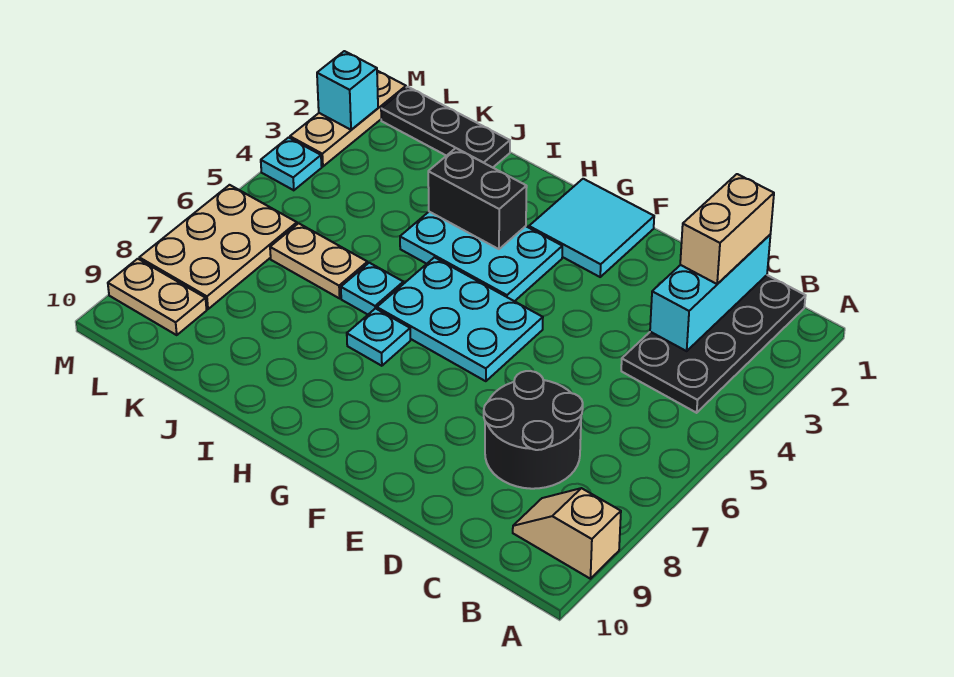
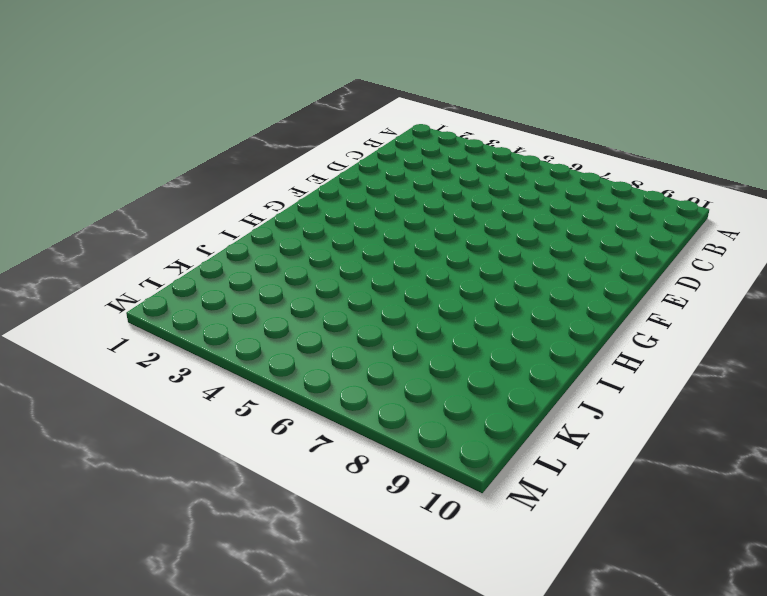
none -> tan 1x2 slope [513,488,621,579]
none -> black 2x4 plate [621,275,806,413]
none -> black 2x2 round brick [484,371,583,489]

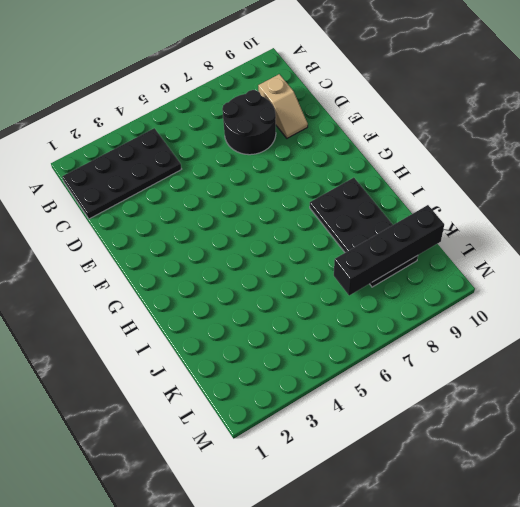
tan 1x2 slope [258,74,308,138] -> tan 1x2 slope moved to [513,488,621,579]
black 2x4 plate [310,178,418,287] -> none
black 1x4 brick [334,205,444,296] -> none
none -> cyan 2x2 tile [529,179,654,277]
none -> cyan 2x3 plate [377,257,543,381]
none -> cyan 2x3 plate [400,212,562,301]

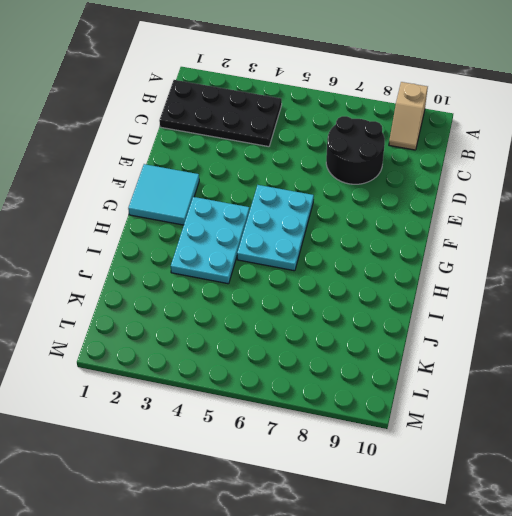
none -> cyan 1x1 plate [347,308,410,366]
none -> cyan 1x1 plate [341,263,403,314]
none -> black 1x3 plate [381,87,510,168]

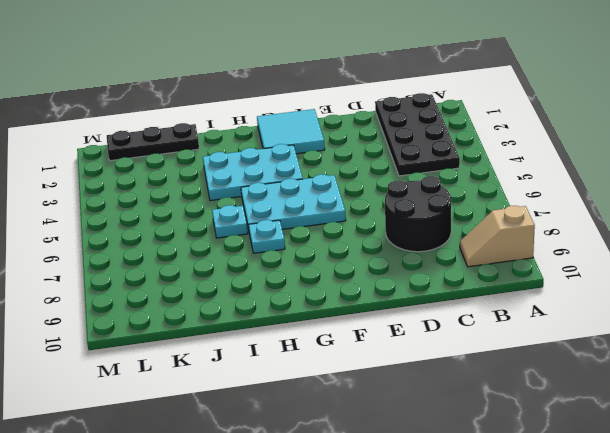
none -> tan 1x2 plate [270,223,368,298]
none -> tan 2x3 plate [139,185,297,309]
none -> tan 1x2 plate [108,259,207,335]

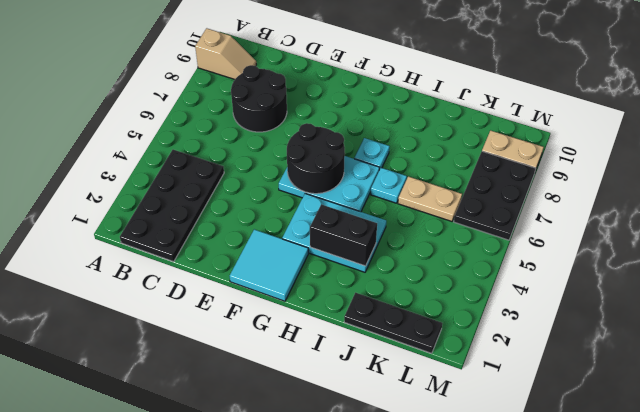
black 2x2 round brick [287,123,345,194] -> none
black 2x3 plate [454,151,536,240] -> tan 2x3 plate [139,185,297,309]
none -> tan 1x3 plate [290,71,406,167]
none -> cyan 1x1 plate [261,138,322,190]
none -> cyan 1x3 brick [650,235,770,351]

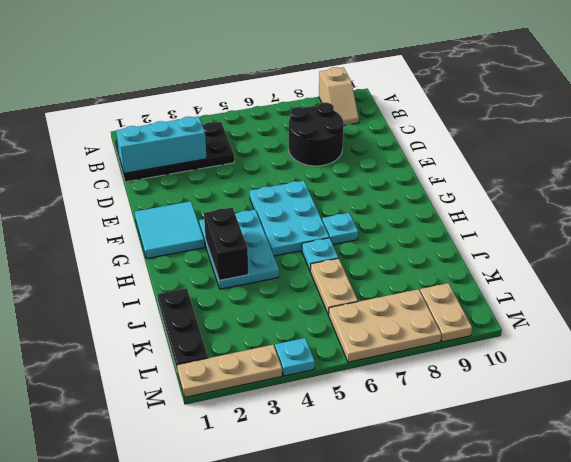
none -> cyan 1x1 brick [317,51,378,130]
none -> tan 1x2 brick [680,174,774,284]

